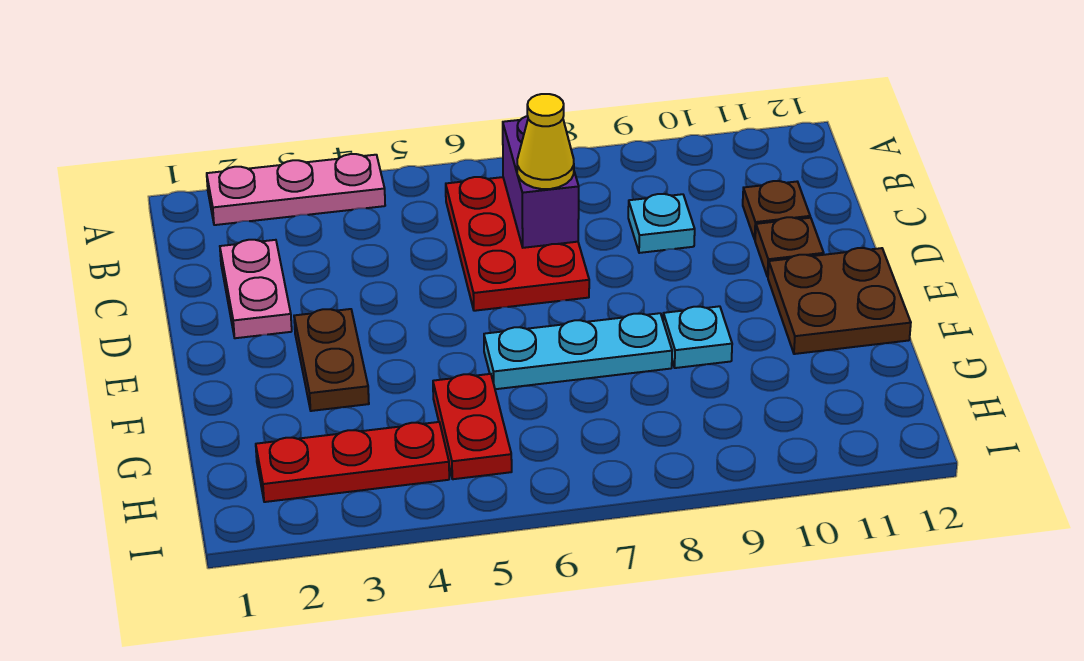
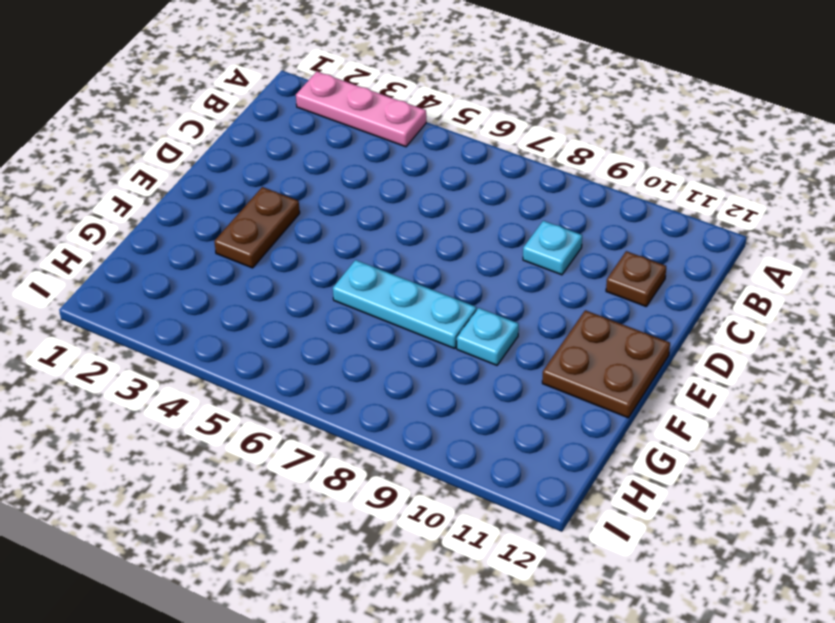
none -> red 2x3 plate [446,177,589,311]
none -> pink 1x2 plate [220,240,292,338]
none -> brown 1x1 plate [755,217,824,277]

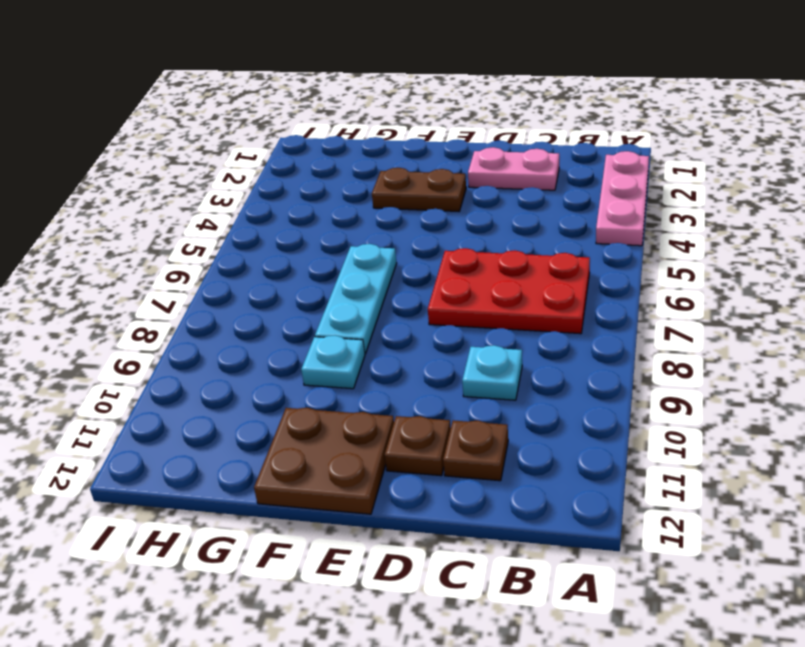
none -> red 1x2 plate [433,374,512,479]
none -> red 1x3 plate [256,422,449,502]
none -> purple 1x2 brick [503,116,579,248]

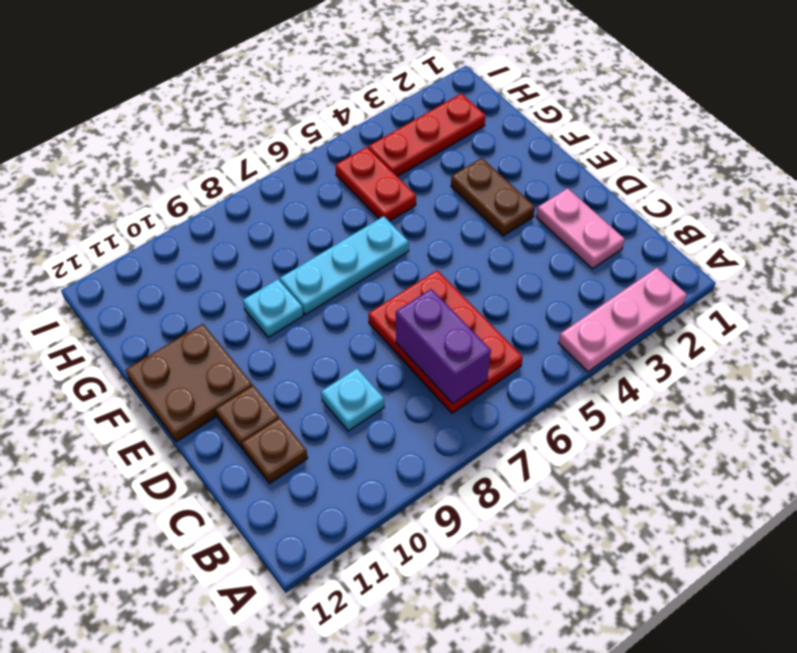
none -> yellow 1x1 cone [517,94,574,189]

